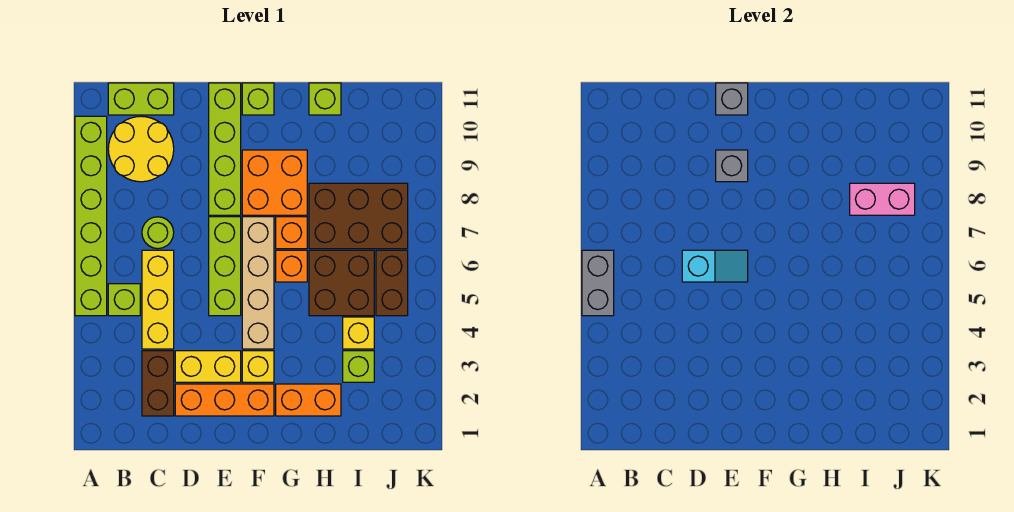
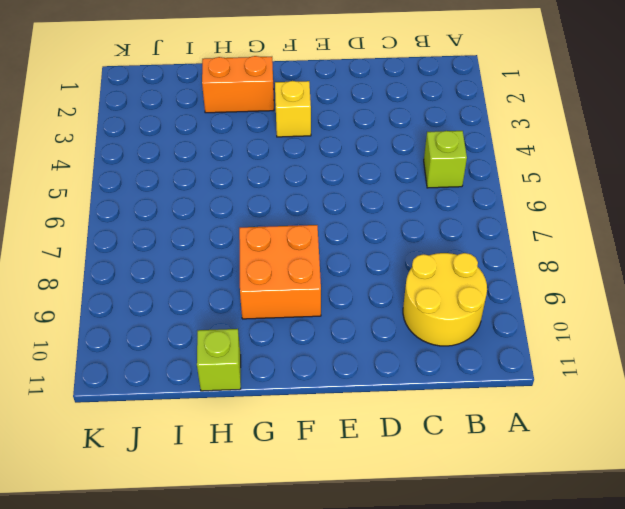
none -> lime 1x6 brick [75,116,107,316]
none -> lime 1x2 brick [108,83,174,115]
none -> brown 1x2 brick [142,351,174,416]

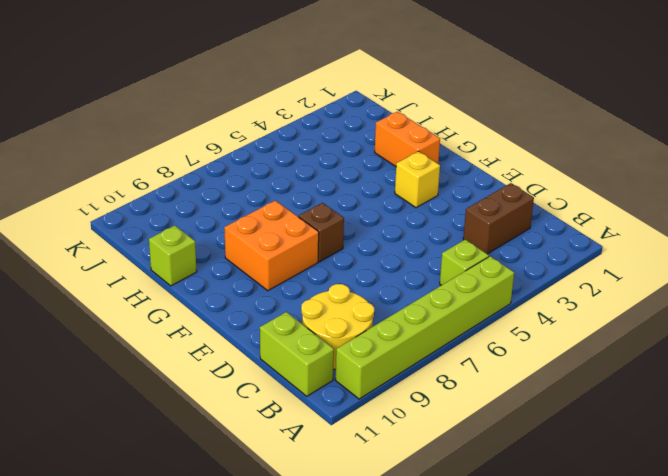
brown 1x1 brick [299,203,344,262] -> tan 1x4 brick [242,217,274,349]
none -> yellow 1x3 brick [142,250,174,349]
none -> lime 1x1 round brick [142,217,174,249]
none -> orange 1x3 brick [175,384,274,416]

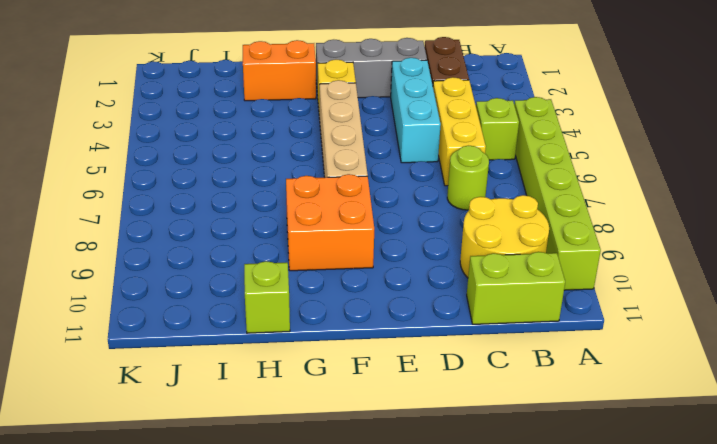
grey 1x3 brick [316,38,427,98] -> orange 1x3 brick [175,384,274,416]
cyan 1x3 brick [391,58,441,163] -> yellow 1x2 brick [175,351,241,382]
none -> lime 1x3 brick [209,217,241,316]
none -> lime 1x4 brick [209,83,241,215]
none -> lime 1x1 brick [242,83,274,115]

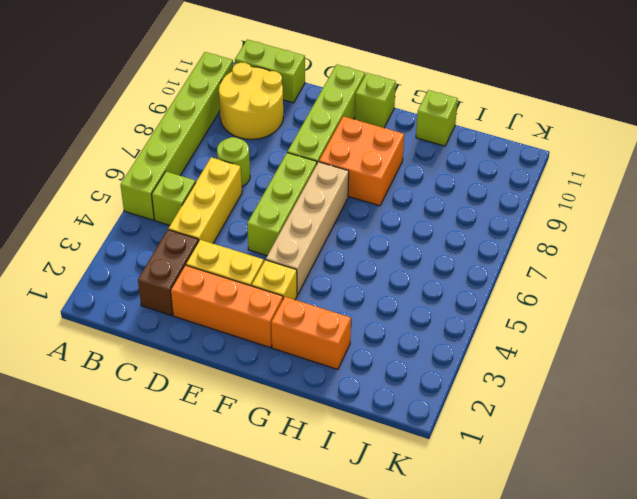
none -> orange 1x1 brick [276,250,307,282]
none -> orange 1x1 brick [276,217,307,249]
none -> brown 2x2 brick [309,250,374,316]

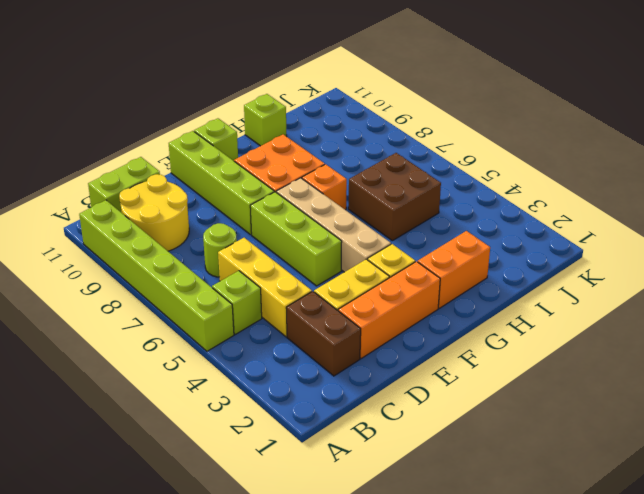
none -> orange 1x1 brick [276,250,307,282]
none -> brown 2x3 brick [309,183,408,249]
none -> lime 1x1 brick [343,351,374,382]

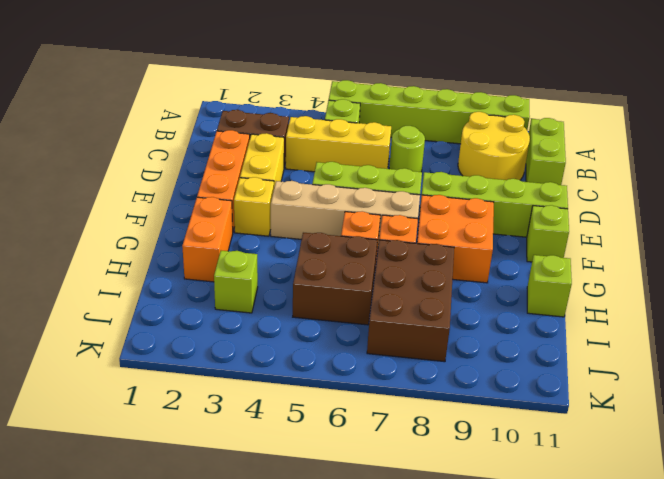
none -> yellow 1x1 brick [343,317,374,349]
none -> brown 1x2 brick [376,250,408,316]
none -> grey 1x2 brick [582,250,614,316]

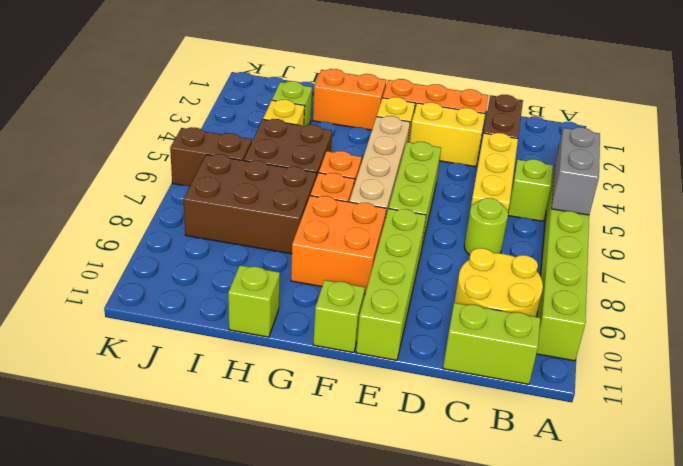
brown 1x2 brick [170,127,252,186] -> brown 1x2 brick turned to [376,250,408,316]
none -> cyan 1x2 slope [682,250,748,282]
none -> grey 1x1 brick [716,150,748,182]
none -> grey 1x1 brick [716,83,748,115]

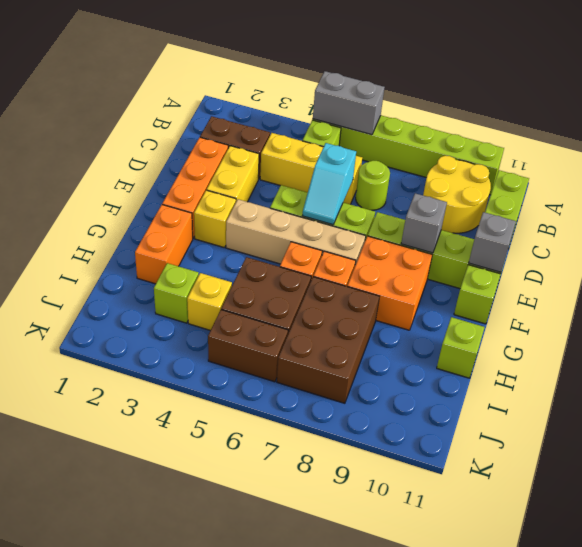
none -> pink 1x2 brick [850,183,915,215]

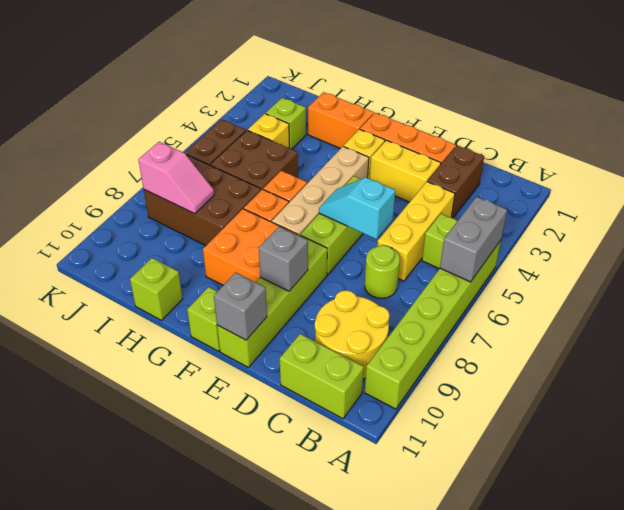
pink 1x2 slope [139,142,214,214] -> pink 1x2 brick [850,183,915,215]

